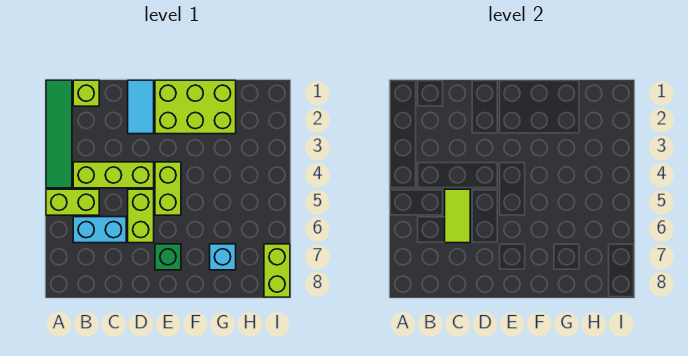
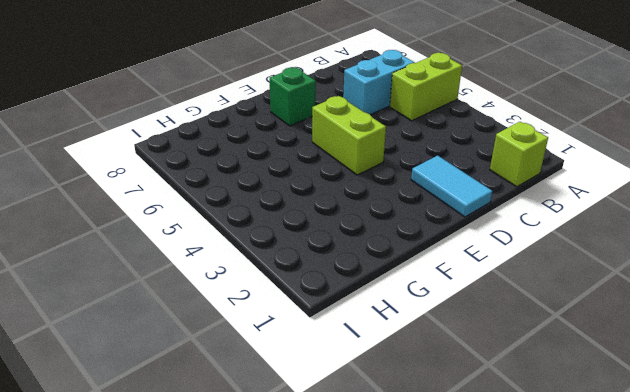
none -> green 1x4 tile [46,80,72,188]
none -> lime 1x3 brick [73,162,154,188]
none -> lime 1x2 brick [128,189,154,243]

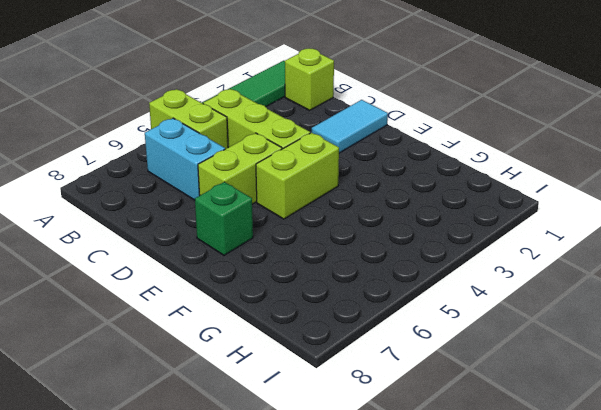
none -> lime 2x3 brick [155,80,236,134]
none -> cyan 1x1 brick [210,244,236,270]
none -> lime 1x2 brick [264,244,290,297]

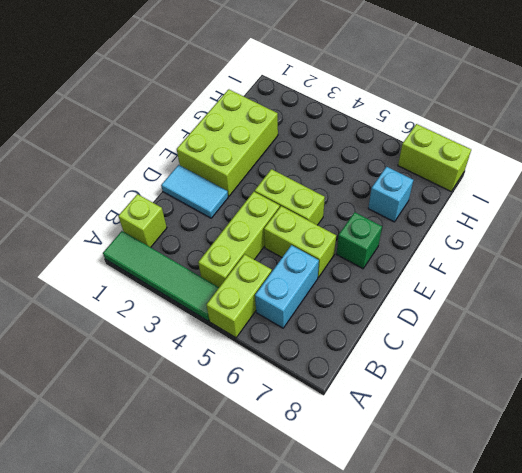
none -> lime 1x2 tile [445,189,470,243]

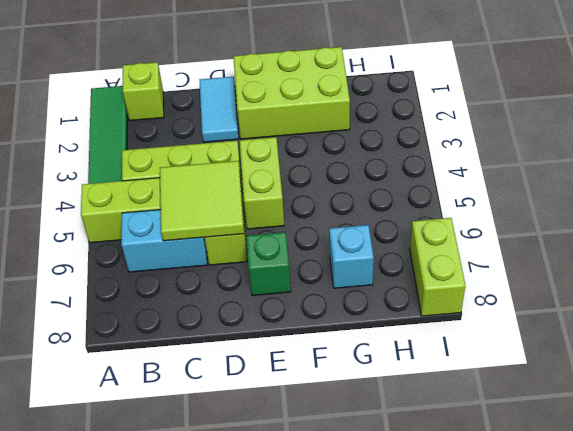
lime 2x2 tile [160,161,244,241] -> lime 1x2 tile [445,189,470,243]

